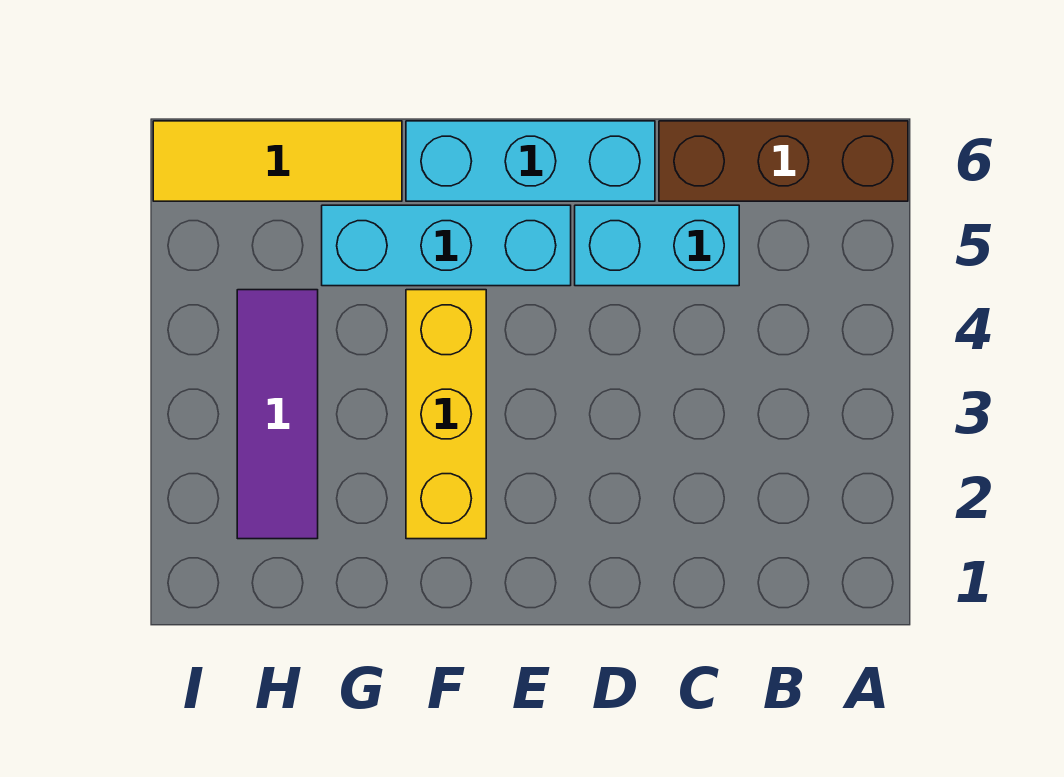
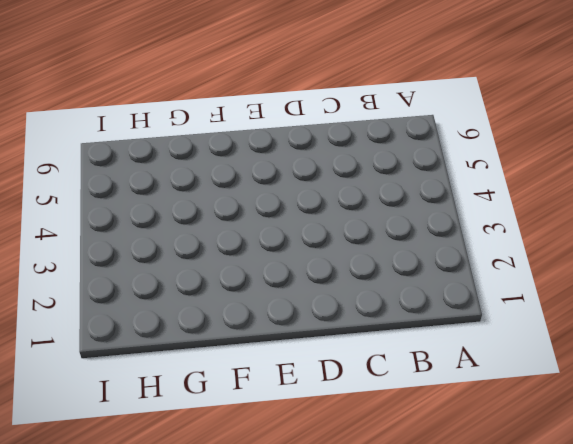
none -> brown 1x3 brick [659,121,908,201]
none -> cyan 1x2 brick [575,205,739,286]

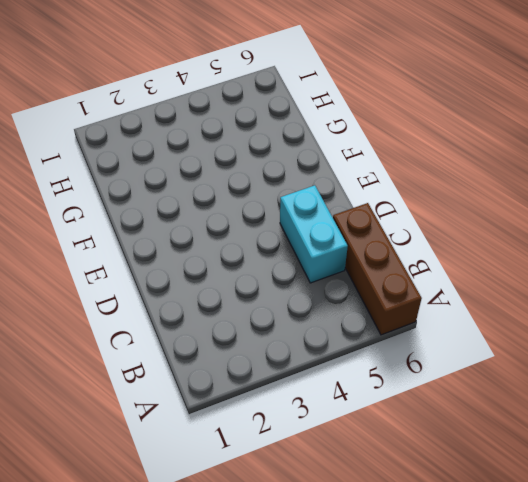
none -> cyan 1x3 brick [406,121,655,201]
none -> cyan 1x3 brick [322,205,571,286]

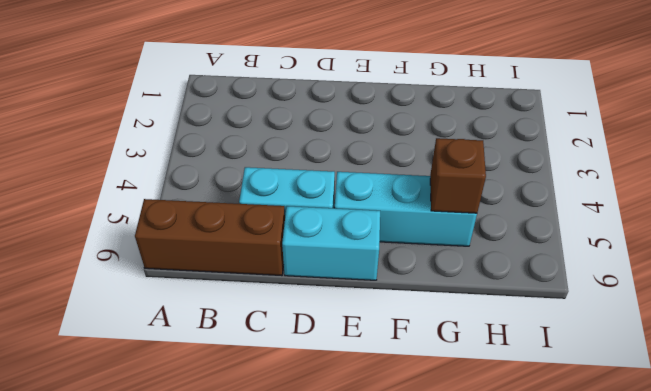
cyan 1x2 brick [282,206,380,280] -> cyan 1x3 brick [406,121,655,201]
brown 1x1 brick [430,138,486,213] -> none
none -> yellow 1x3 brick [406,290,486,539]
none -> yellow 1x3 tile [153,121,402,201]

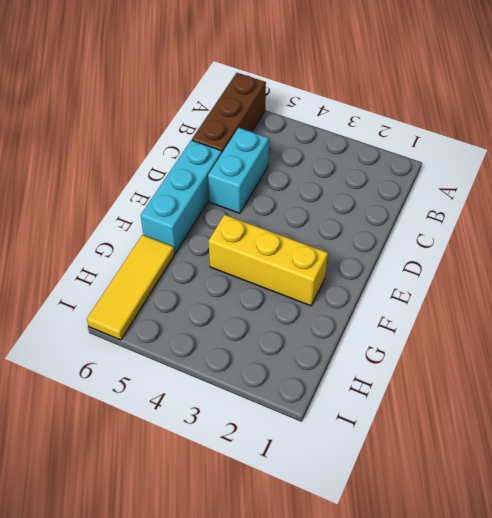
none -> cyan 1x3 brick [322,205,571,286]
none -> purple 1x3 tile [237,290,318,539]

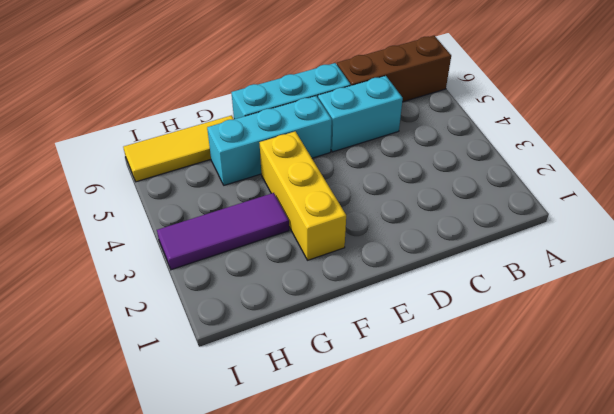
purple 1x3 tile [157,193,289,270] -> purple 1x3 tile turned to [237,290,318,539]

